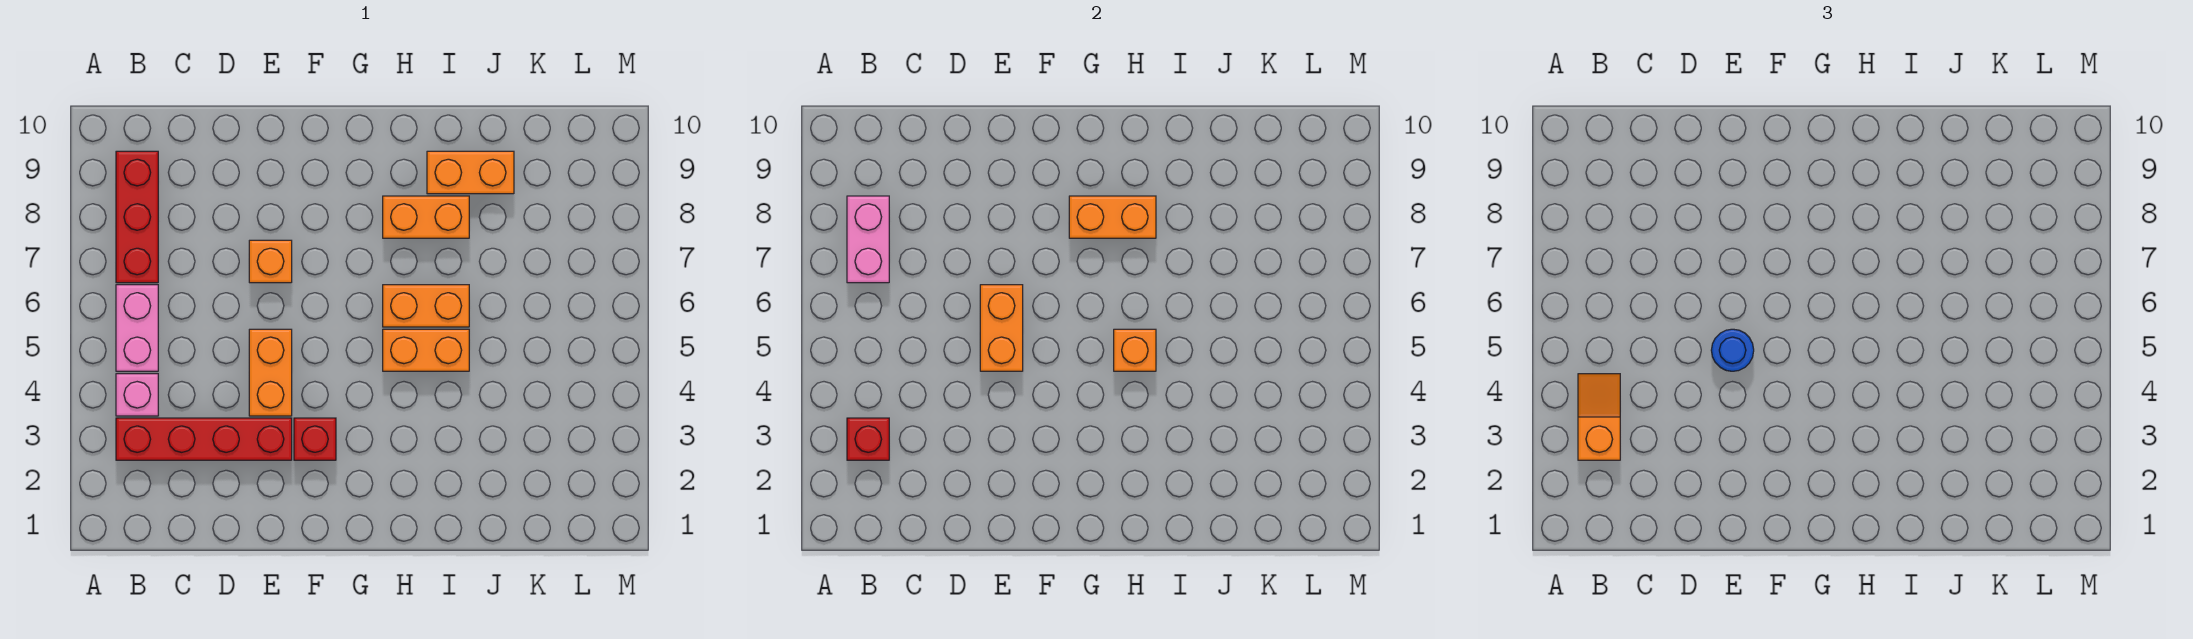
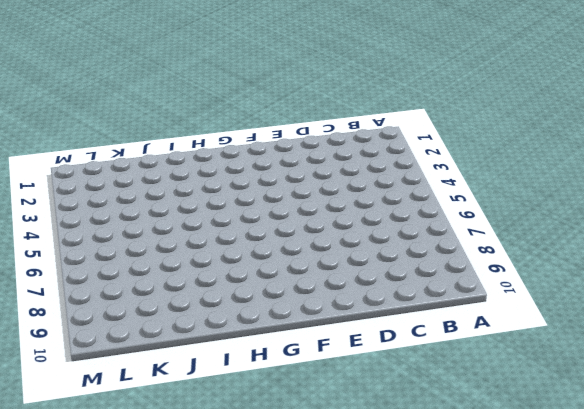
none -> red 1x4 brick [116,418,292,460]
none -> pink 1x1 brick [116,374,158,416]
none -> pink 1x2 brick [116,285,158,371]

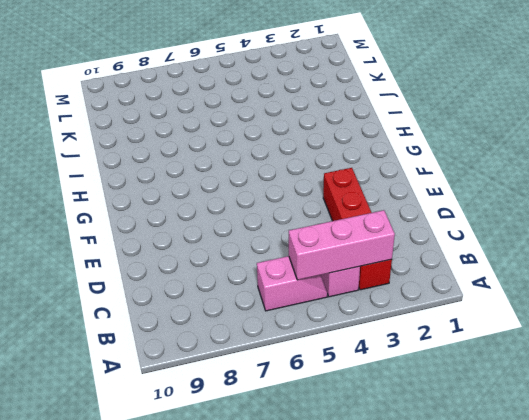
pink 1x3 brick [289,210,395,280] -> red 1x1 brick [847,418,889,460]
pink 1x2 slope [257,256,327,311] -> pink 1x2 brick [116,285,158,371]
none -> red 1x3 brick [116,151,158,283]
none -> orange 1x2 brick [249,329,292,416]
none -> orange 1x1 brick [249,240,292,283]

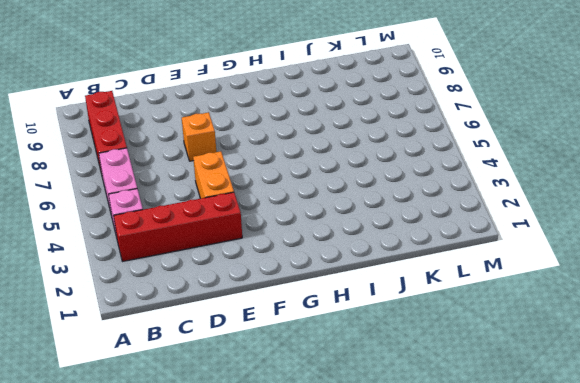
none -> red 1x1 brick [294,418,336,460]
none -> orange 1x2 brick [383,329,469,371]
none -> orange 1x2 brick [383,285,469,327]

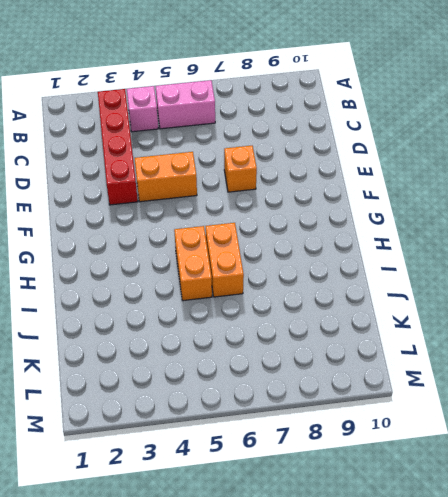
none -> red 1x3 brick [116,151,158,283]
none -> red 1x1 brick [294,418,336,460]
none -> orange 1x2 brick [383,196,469,238]

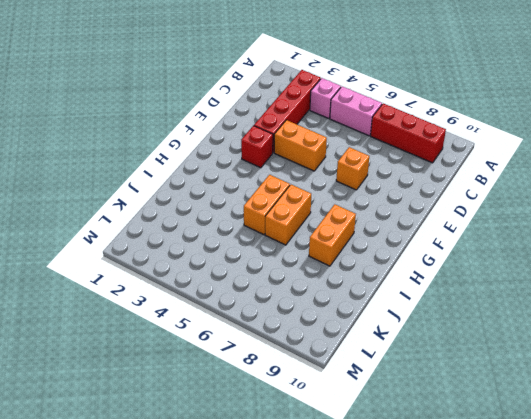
none -> orange 1x2 brick [427,151,514,194]
none -> red 1x1 brick [847,418,889,460]
none -> pink 1x2 brick [847,196,889,283]

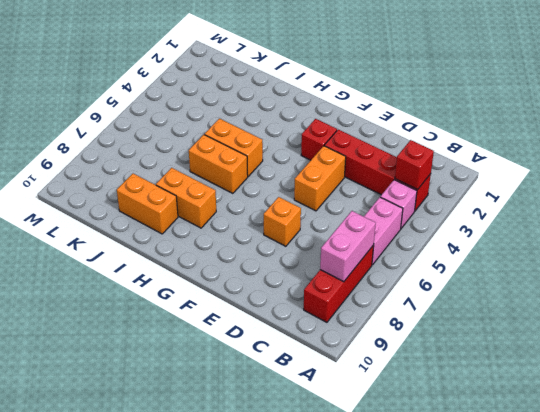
none -> orange 1x2 brick [980,285,1023,371]
none -> orange 1x2 brick [1069,196,1156,238]
none -> orange 1x1 brick [1114,329,1156,371]

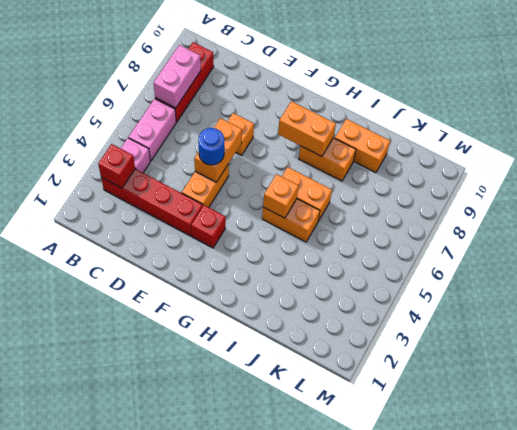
none -> orange 1x2 slope [1578,374,1620,460]

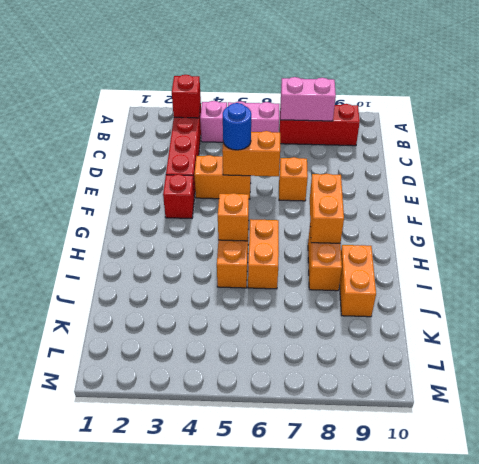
none -> orange 1x2 slope [1578,374,1620,460]

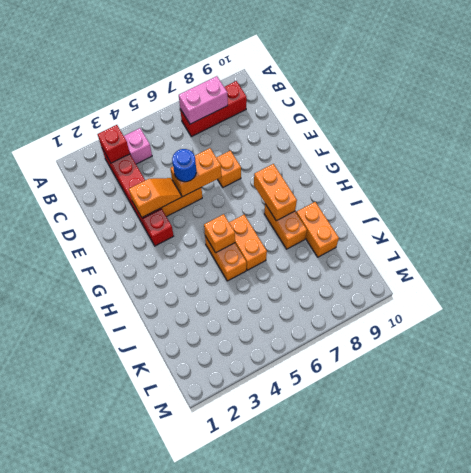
orange 1x2 slope [129,178,181,217] -> orange 1x2 slope moved to [1578,374,1620,460]
none -> pink 1x2 brick [116,285,158,371]

